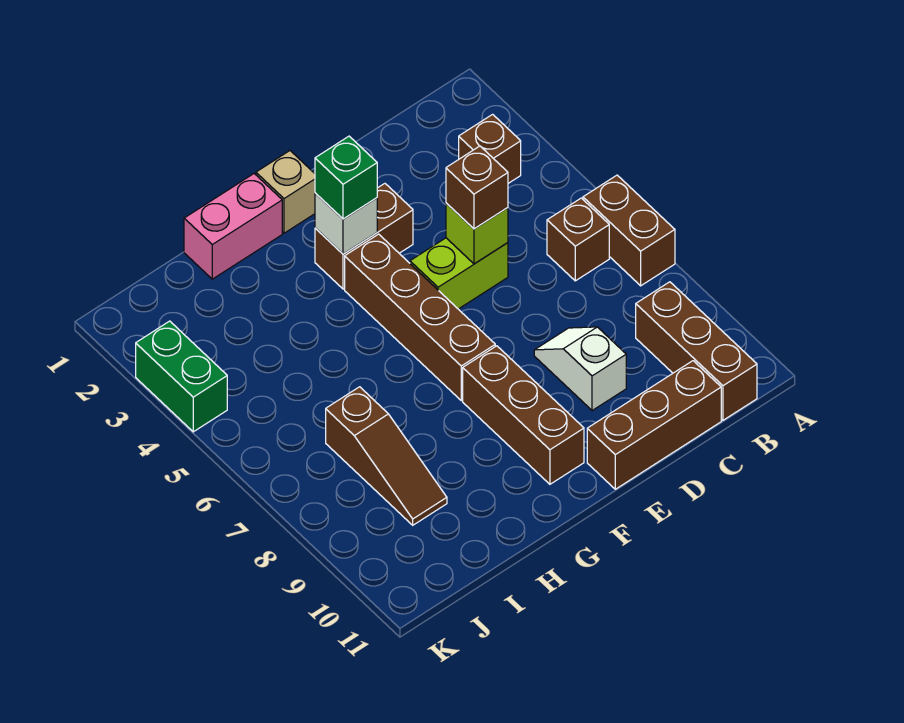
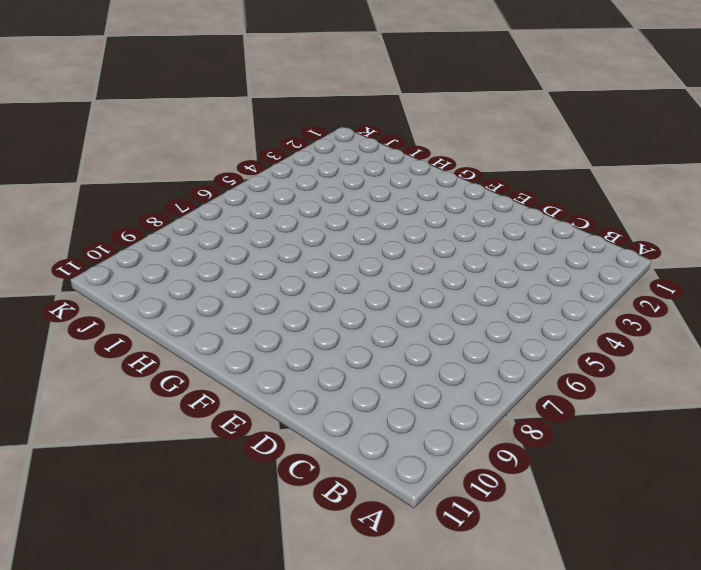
none -> brown 1x2 brick [583,175,675,286]
none -> brown 1x1 brick [459,114,521,183]
none -> brown 1x1 brick [547,198,609,281]

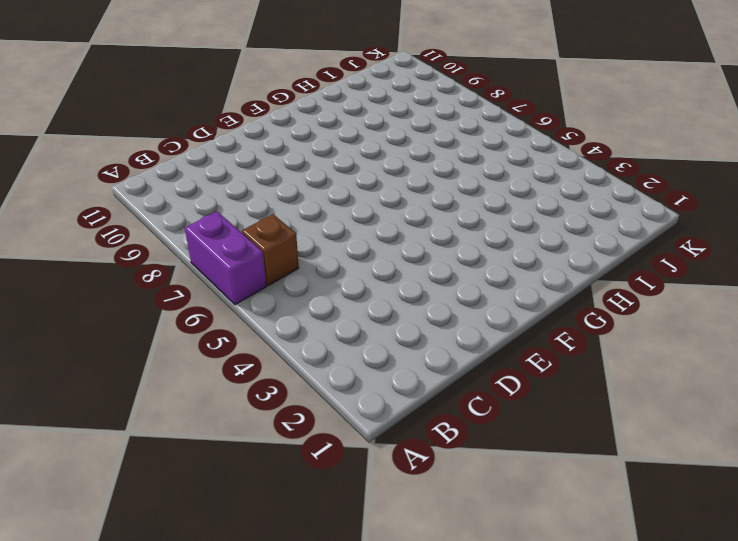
purple 1x2 brick [185,211,267,305] -> brown 1x2 brick [583,175,675,286]
none -> brown 1x1 brick [459,114,521,183]
none -> brown 1x3 brick [636,282,757,420]
none -> brown 1x3 brick [587,361,721,489]

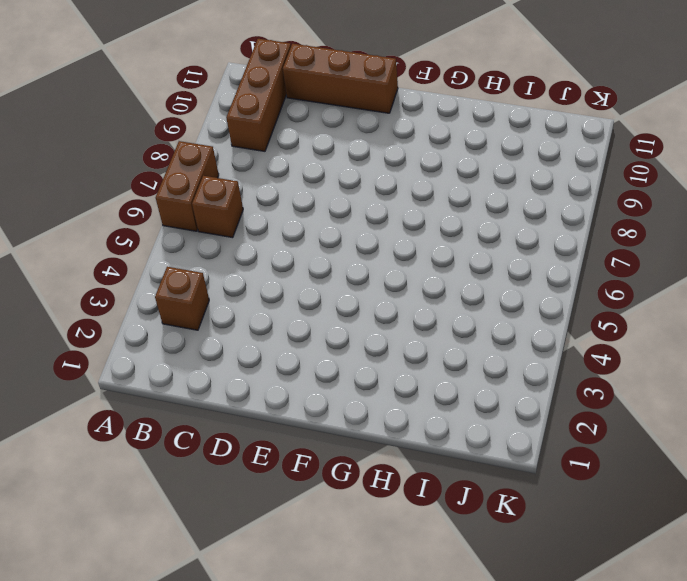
none -> lime 1x2 brick [410,238,508,309]
none -> white 1x2 slope [534,327,626,411]
none -> brown 1x2 brick [315,184,413,289]

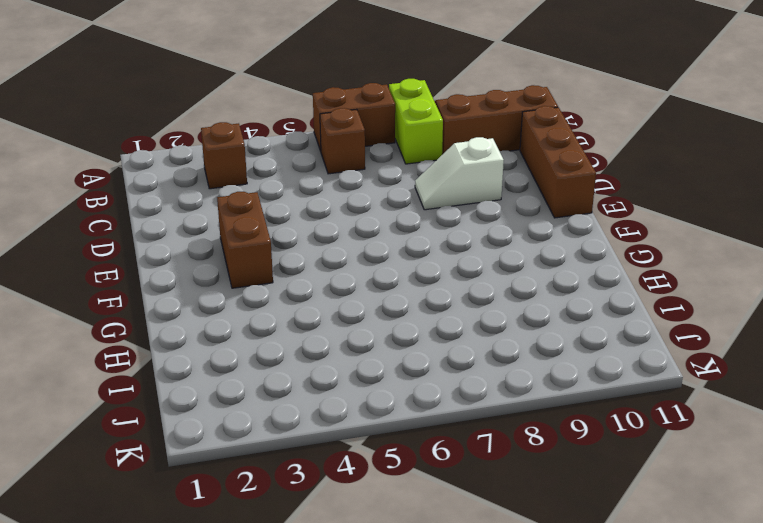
lime 1x2 brick [389,79,443,164] -> lime 1x2 brick moved to [410,238,508,309]
none -> tan 1x1 brick [256,151,315,233]
none -> brown 1x4 brick [345,234,495,401]
none -> brown 1x3 brick [463,346,584,484]

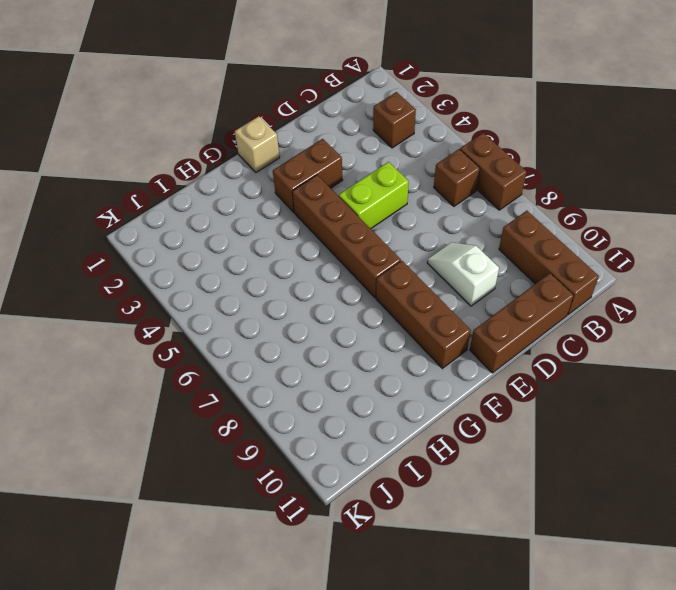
none -> pink 1x2 brick [184,174,282,279]
none -> brown 1x3 slope [326,387,447,525]
none -> green 1x2 brick [136,321,227,432]

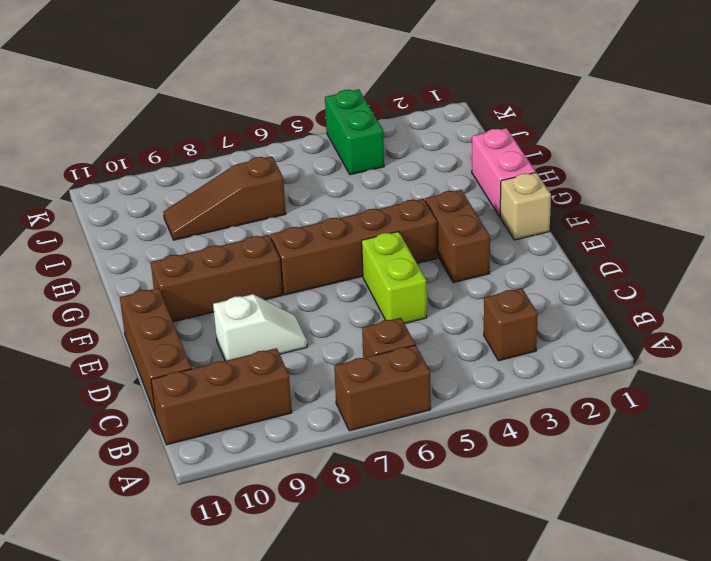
green 1x2 brick [325,89,384,175] -> green 1x2 brick turned to [136,321,227,432]
none -> lime 1x1 brick [446,203,508,264]
none -> white 1x1 brick [315,193,377,254]
none -> brown 1x1 brick [446,146,508,229]

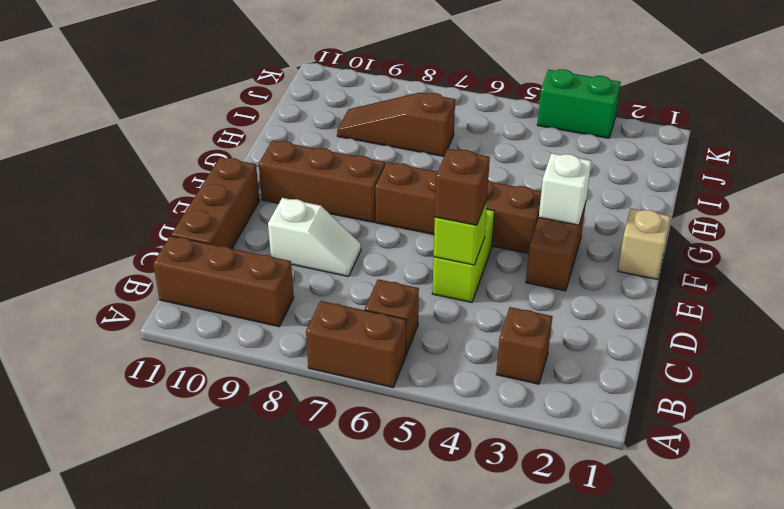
none -> pink 1x2 brick [184,174,282,279]
none -> green 1x1 brick [315,136,377,219]

